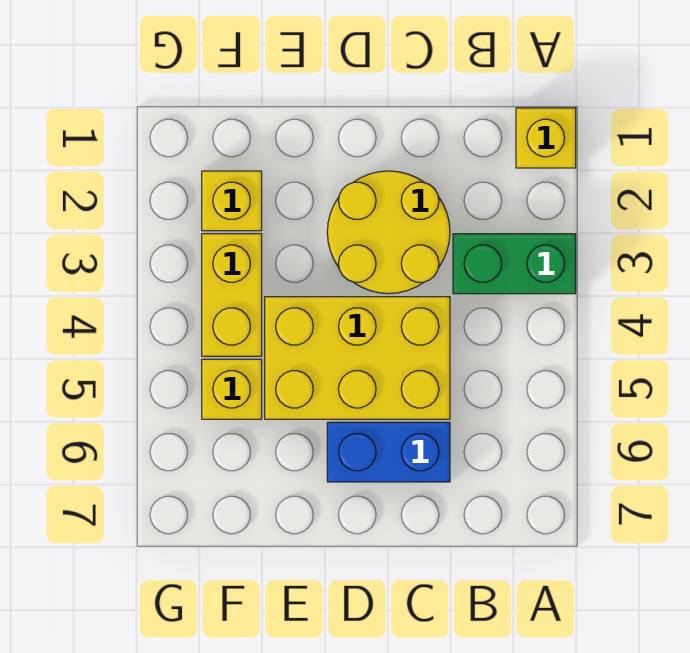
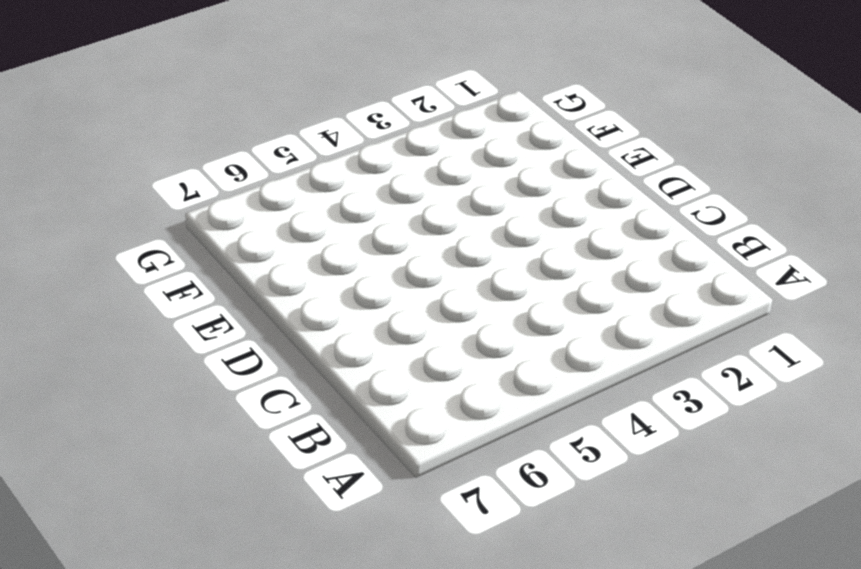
none -> yellow 1x1 brick [516,108,576,168]
none -> green 1x2 brick [453,234,576,294]

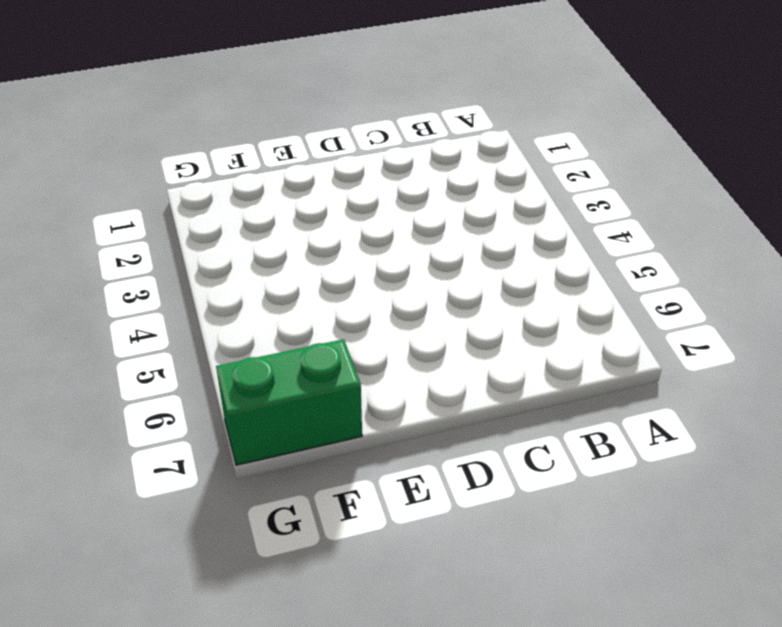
green 1x2 brick [216,339,362,465] -> green 1x2 brick moved to [453,234,576,294]
none -> yellow 1x1 brick [516,108,576,168]
none -> yellow 2x2 round brick [327,171,450,294]

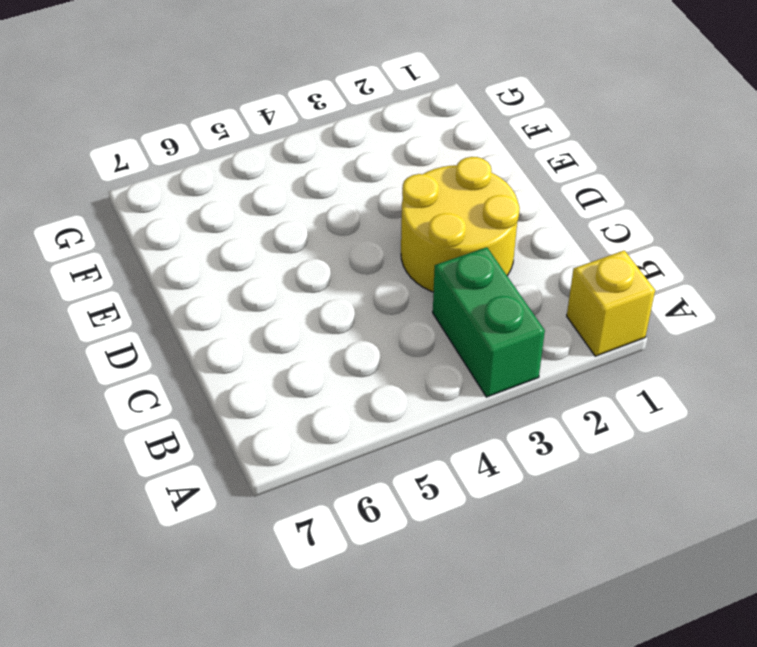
none -> yellow 2x3 brick [265,297,450,419]
none -> blue 1x2 brick [327,422,450,482]

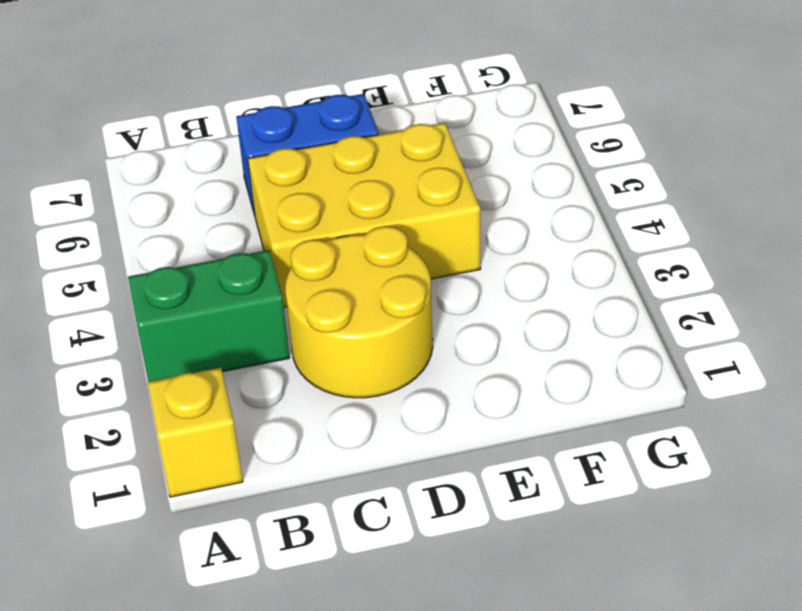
none -> yellow 1x1 brick [202,171,262,231]
none -> yellow 1x2 brick [202,234,262,356]

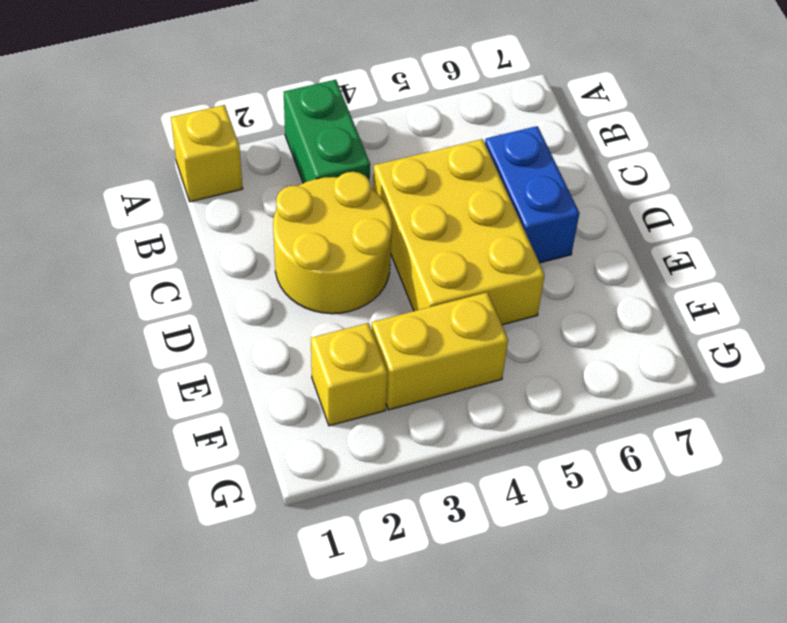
none -> yellow 1x1 brick [202,359,262,419]

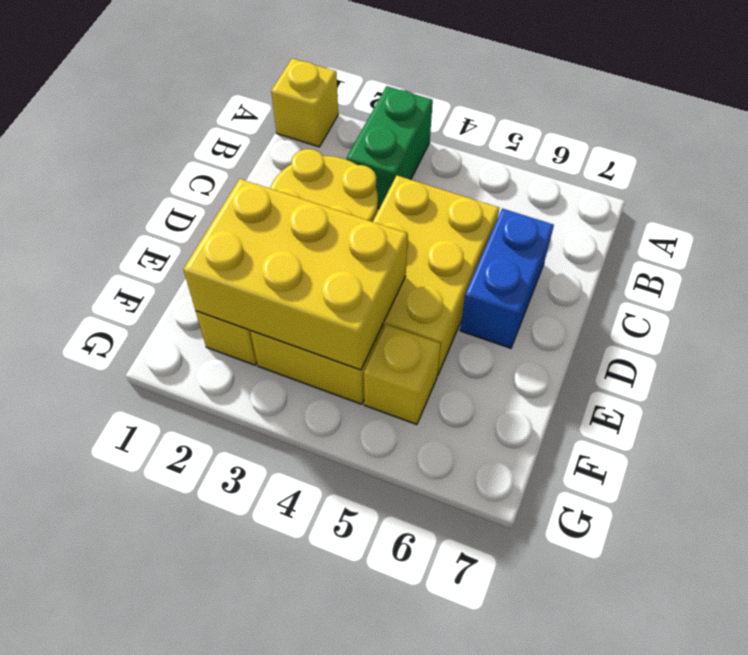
yellow 2x3 brick [183,179,408,370] -> none

